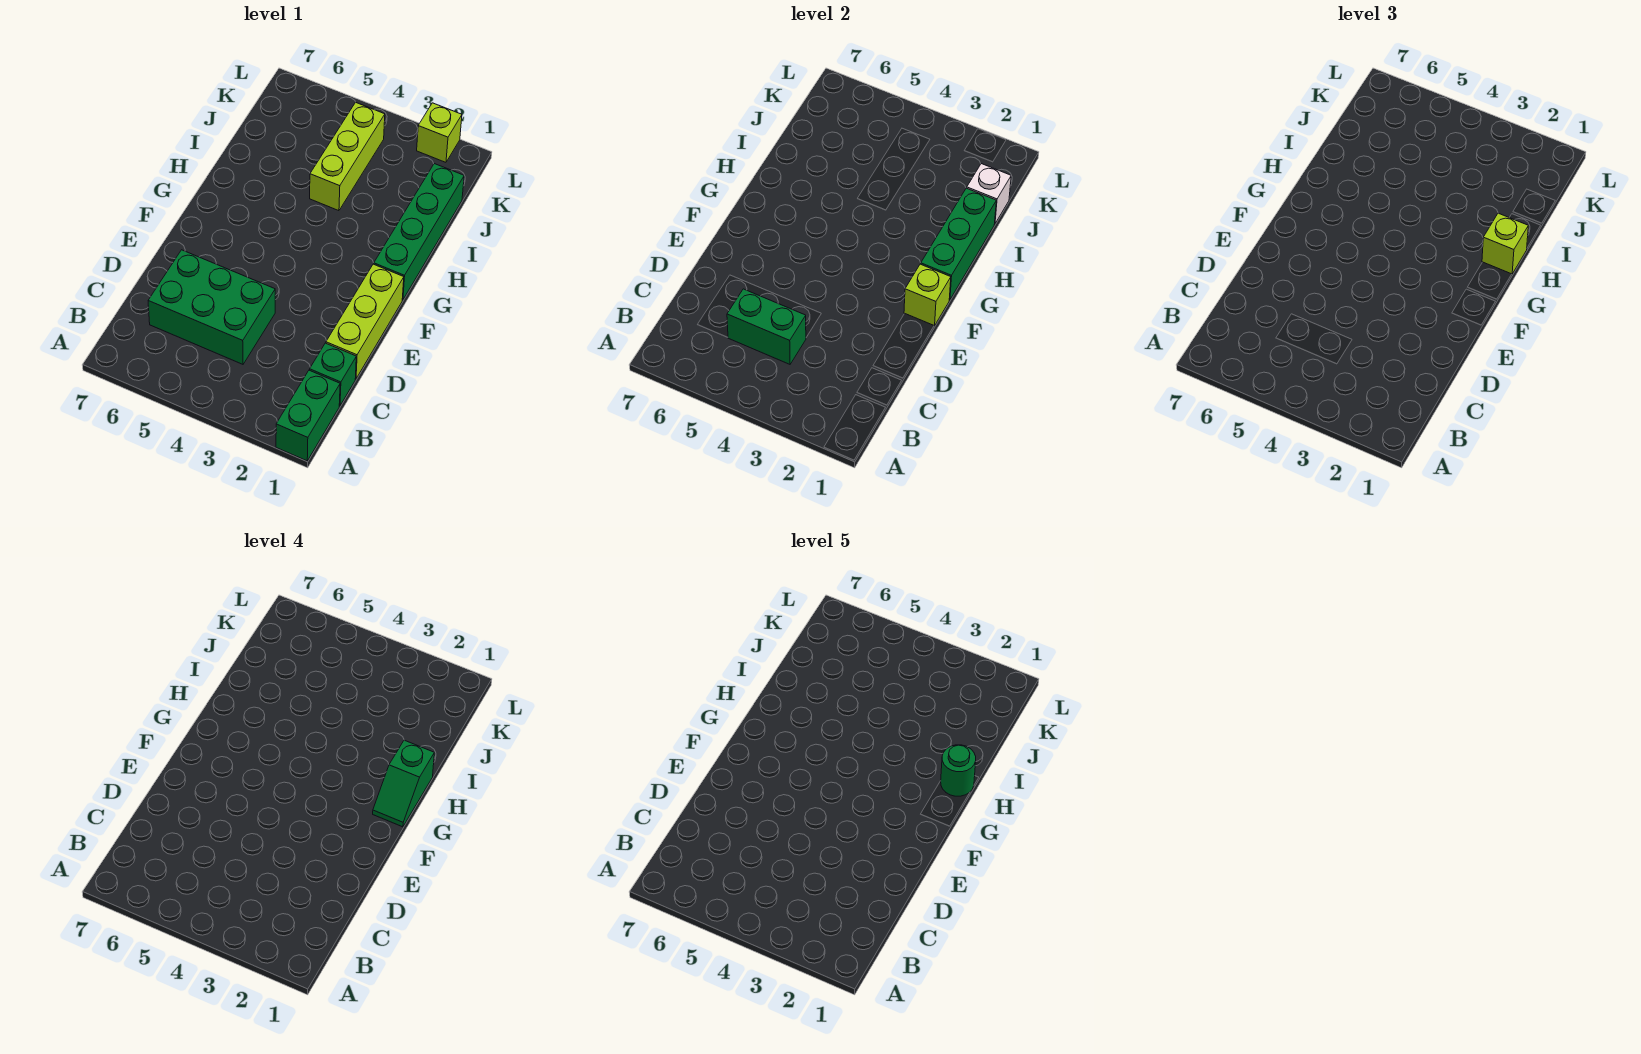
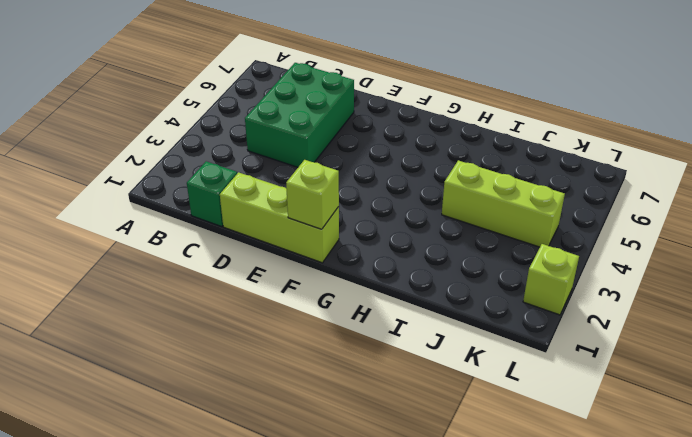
none -> green 1x2 brick [276,370,340,461]
none -> green 1x4 brick [374,164,464,300]
none -> green 1x2 brick [727,289,806,364]

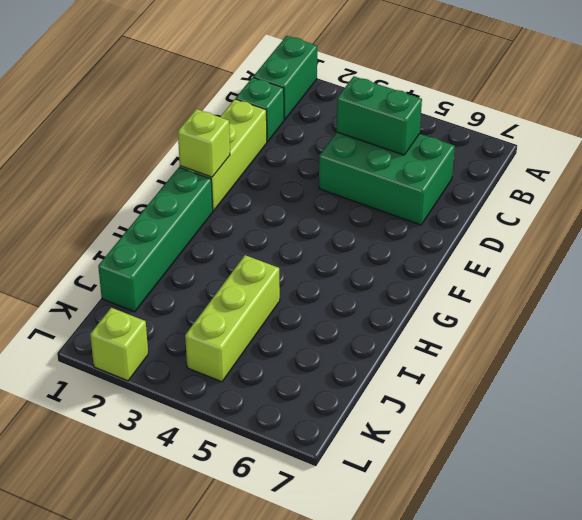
none -> green 1x3 brick [921,188,996,300]
none -> white 1x1 brick [967,164,1011,223]
none -> lime 1x1 brick [1482,213,1528,274]

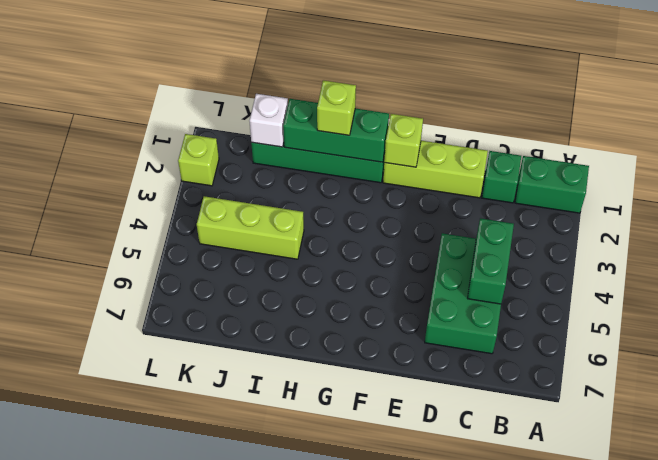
none -> green 1x2 slope [373,740,434,827]
none -> green 1x1 round brick [941,745,976,796]

